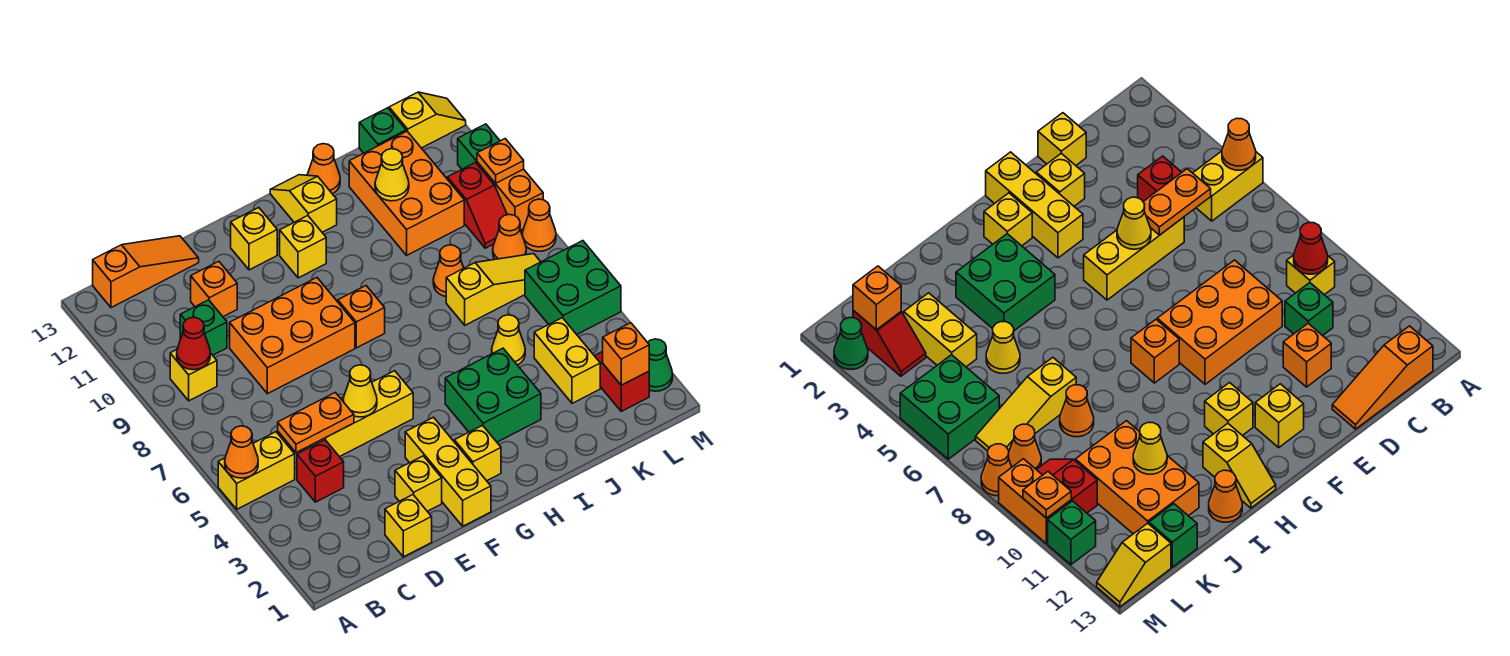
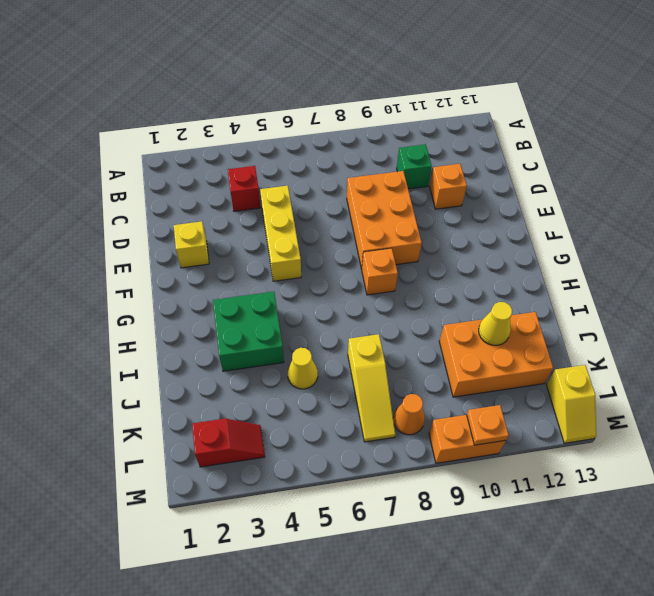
none -> yellow 1x2 brick [218,432,295,509]
none -> yellow 1x1 brick [170,350,217,401]
none -> orange 1x3 slope [93,236,199,308]
none -> yellow 1x1 brick [385,495,432,557]

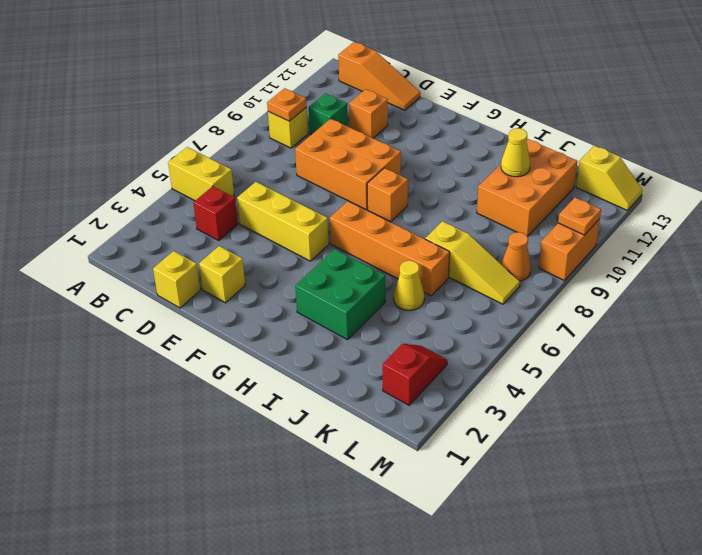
orange 1x1 plate [267,88,307,121] -> red 1x1 cone [177,317,210,370]
orange 1x4 brick [330,201,450,296] -> none
none -> yellow 1x3 brick [405,417,491,526]
none -> yellow 1x1 brick [231,208,277,270]
none -> yellow 1x1 brick [454,425,501,481]
none -> yellow 1x1 brick [280,216,326,278]

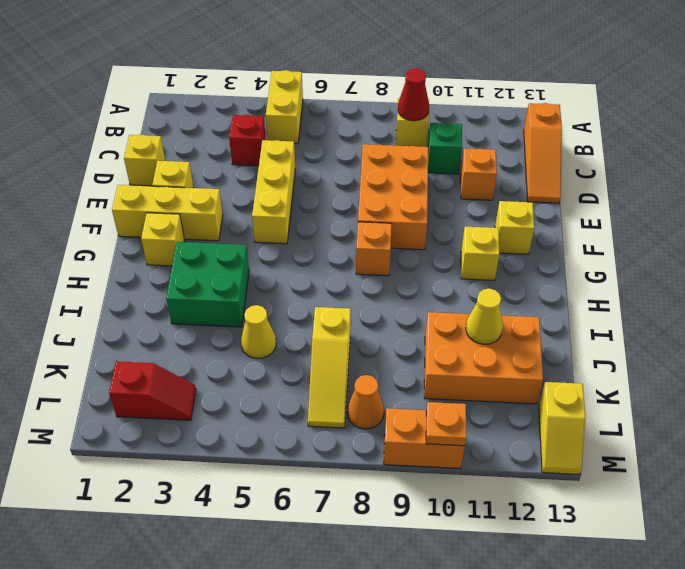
none -> yellow 1x2 slope [270,175,337,232]
none -> orange 1x1 cone [307,144,340,194]
none -> orange 1x1 cone [433,245,464,297]
none -> yellow 1x2 brick [534,318,600,403]

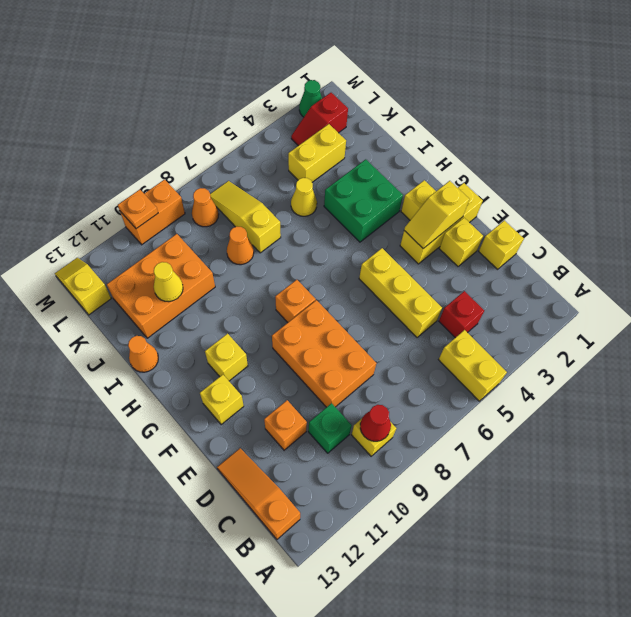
yellow 1x2 slope [404,181,469,248] -> yellow 1x2 slope moved to [270,175,337,232]
none -> green 1x1 brick [359,108,406,153]
none -> green 2x2 brick [525,241,621,334]
none -> red 1x2 slope [447,163,507,248]
none -> orange 1x1 cone [522,199,556,251]

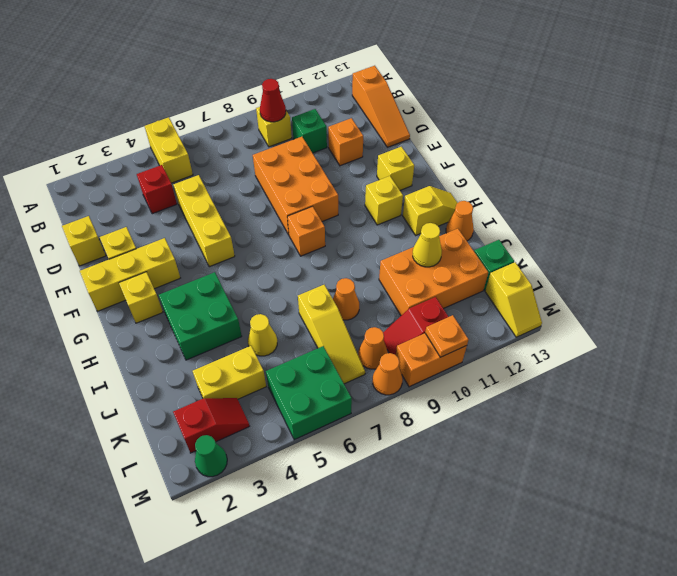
none -> green 1x1 brick [458,124,500,169]
none -> orange 1x1 cone [225,426,258,478]
none -> orange 1x2 plate [278,392,354,453]
none -> yellow 1x1 cone [343,365,377,417]

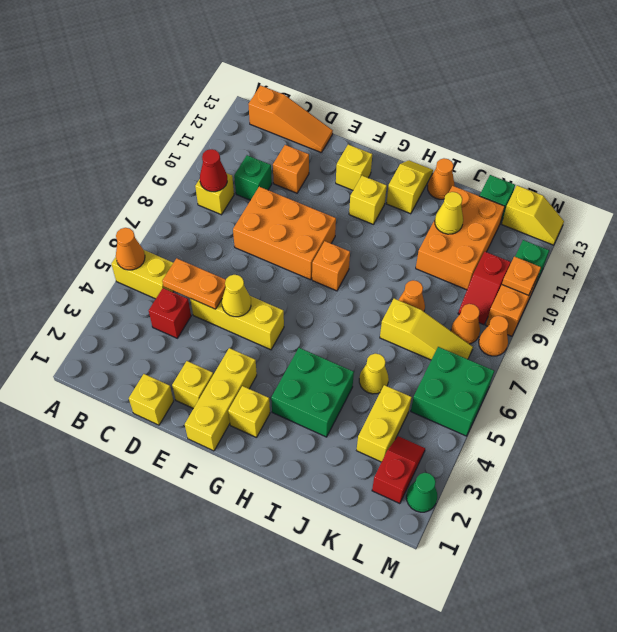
none -> orange 1x1 brick [603,323,649,385]

